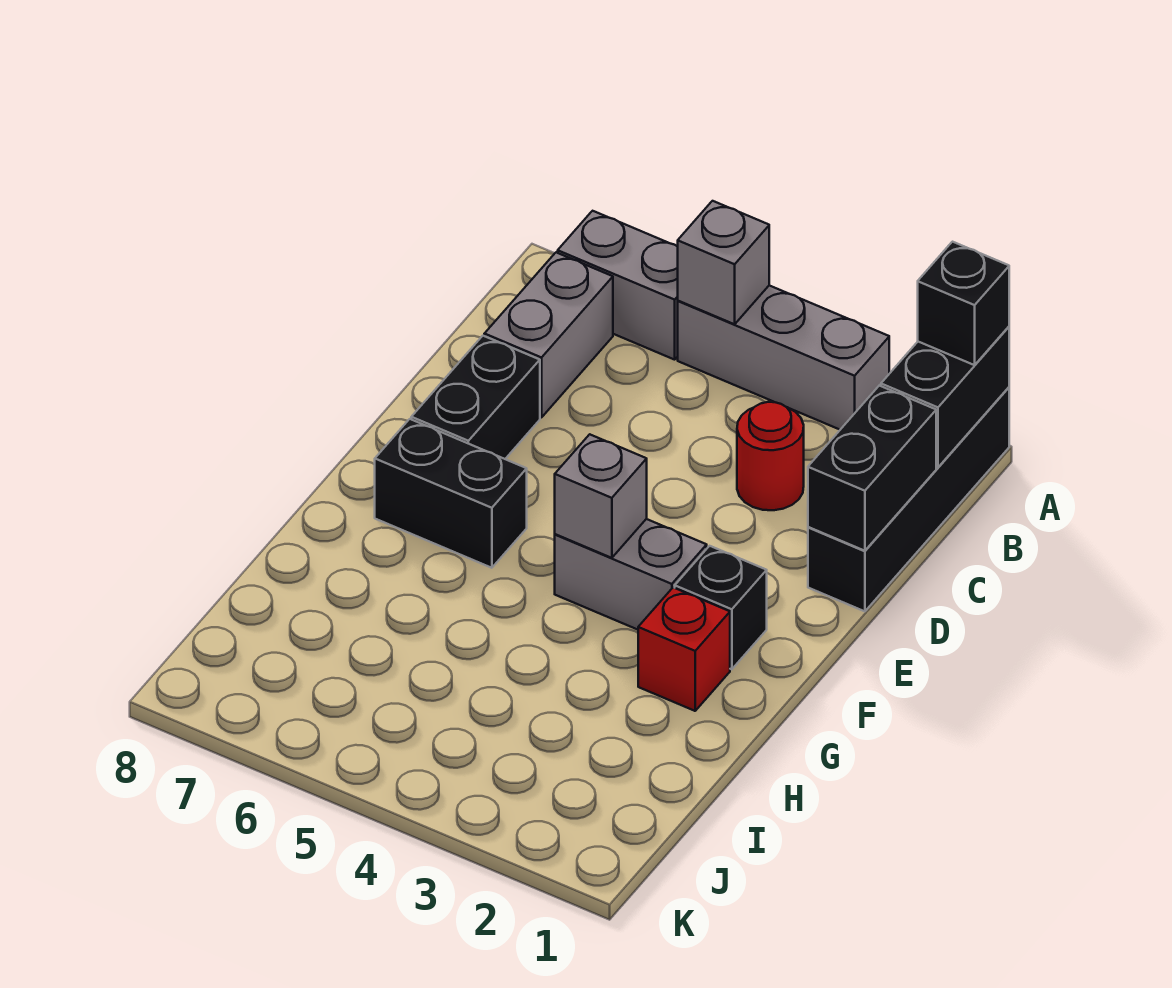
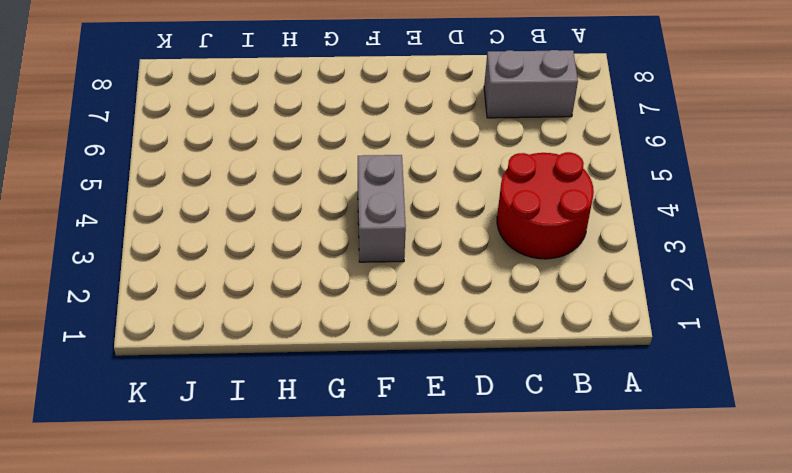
red 2x2 round brick [497,152,594,259] -> red 1x1 round brick [737,402,804,510]
none -> black 1x4 brick [808,387,1009,611]
none -> grey 1x3 brick [678,285,889,430]
none -> grey 1x2 brick [558,211,678,360]

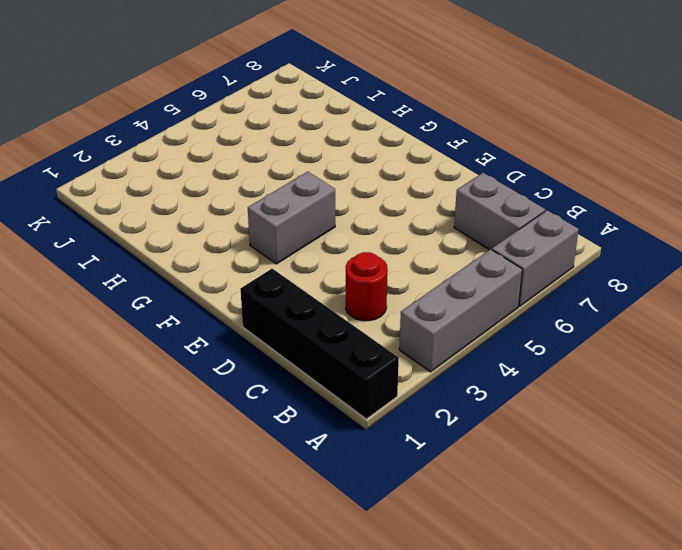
none -> black 1x2 brick [411,336,540,459]
none -> black 1x1 brick [675,546,767,669]
none -> black 1x2 brick [375,419,527,568]

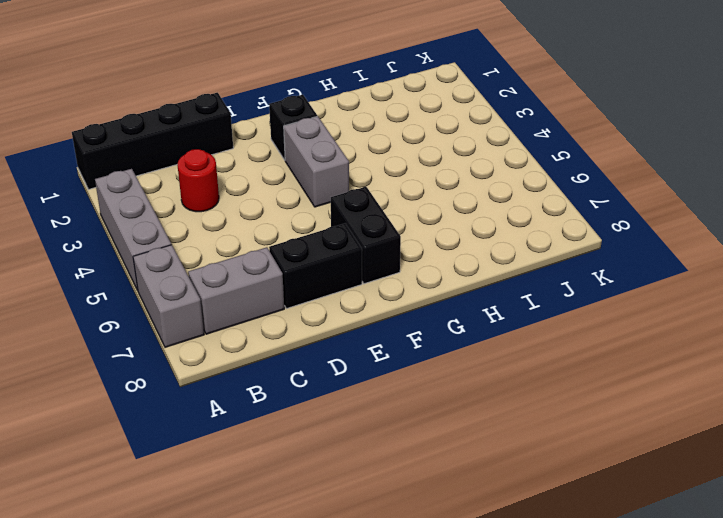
none -> red 1x1 brick [638,588,730,711]
none -> black 1x2 brick [881,327,1009,467]
none -> grey 1x1 brick [678,201,769,324]

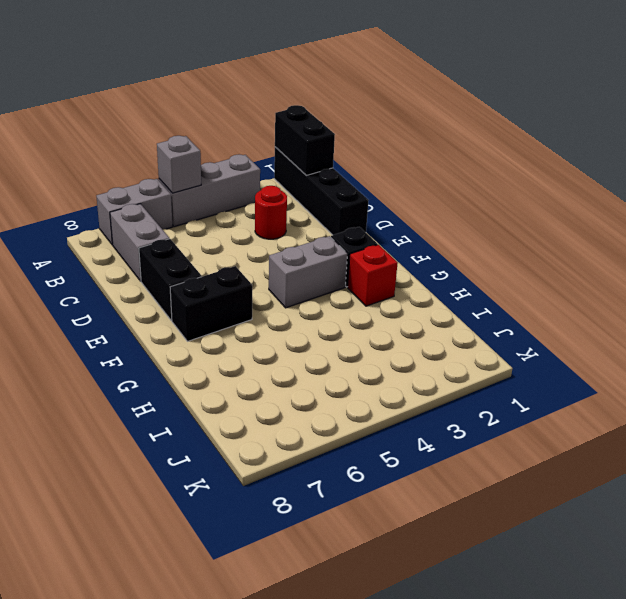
none -> black 1x2 brick [808,386,936,551]
none -> grey 1x1 brick [555,434,647,558]
none -> black 1x1 brick [918,242,1009,365]

